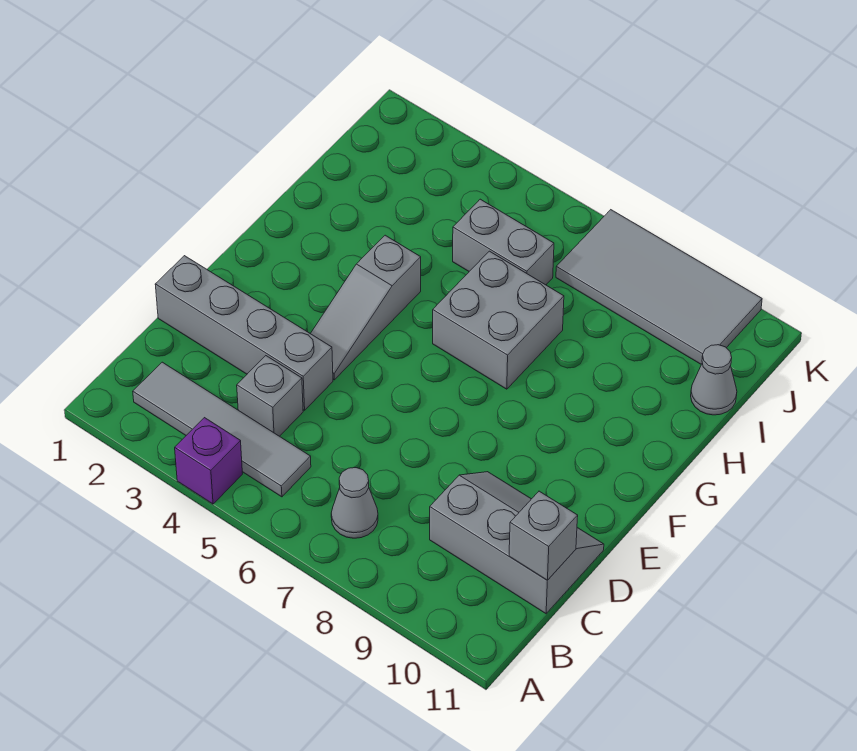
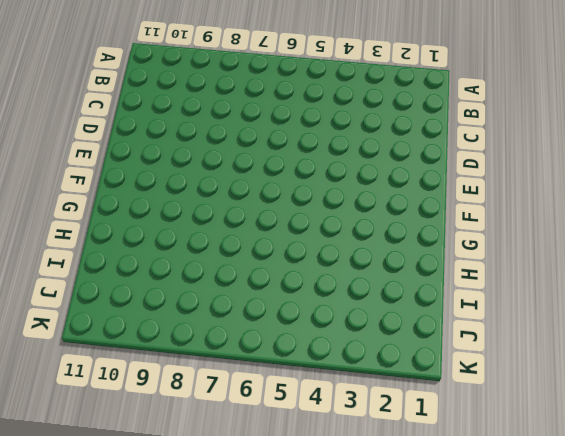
none -> purple 1x1 brick [175,418,242,504]
none -> grey 1x4 tile [133,362,311,497]
none -> grey 1x1 cone [331,468,378,538]

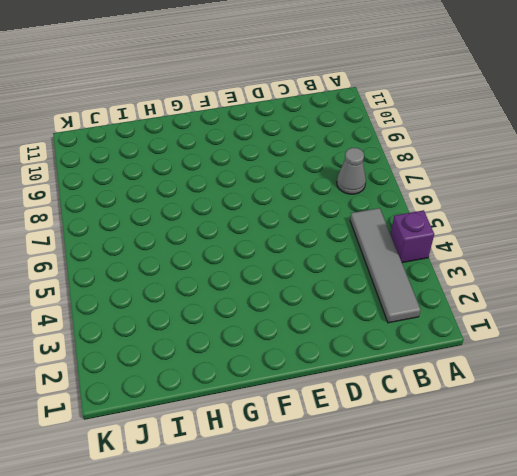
none -> grey 1x1 brick [237,356,303,436]
none -> grey 2x3 slope [430,472,604,614]
none -> grey 1x4 brick [155,256,333,410]

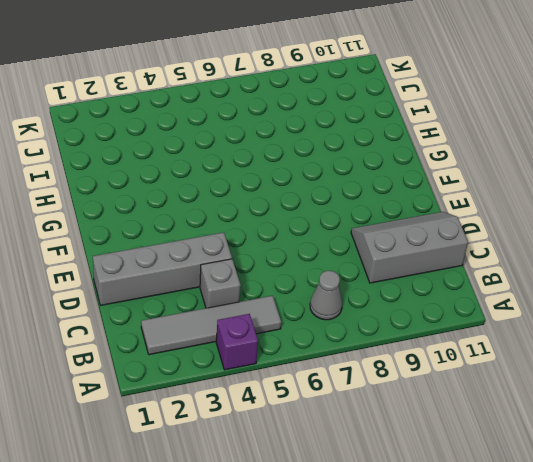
none -> grey 1x3 slope [310,235,421,380]
none -> grey 2x2 brick [433,251,564,389]
none -> grey 1x2 brick [453,199,554,285]

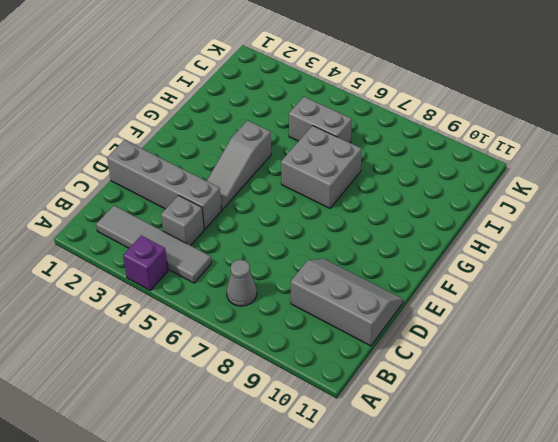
none -> grey 1x1 cone [691,345,737,415]
none -> grey 2x4 tile [556,210,762,364]
none -> grey 1x1 brick [509,491,578,580]

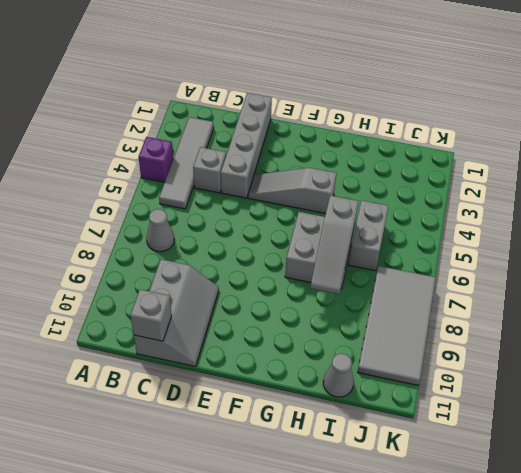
grey 1x3 slope [310,195,358,294] -> none

